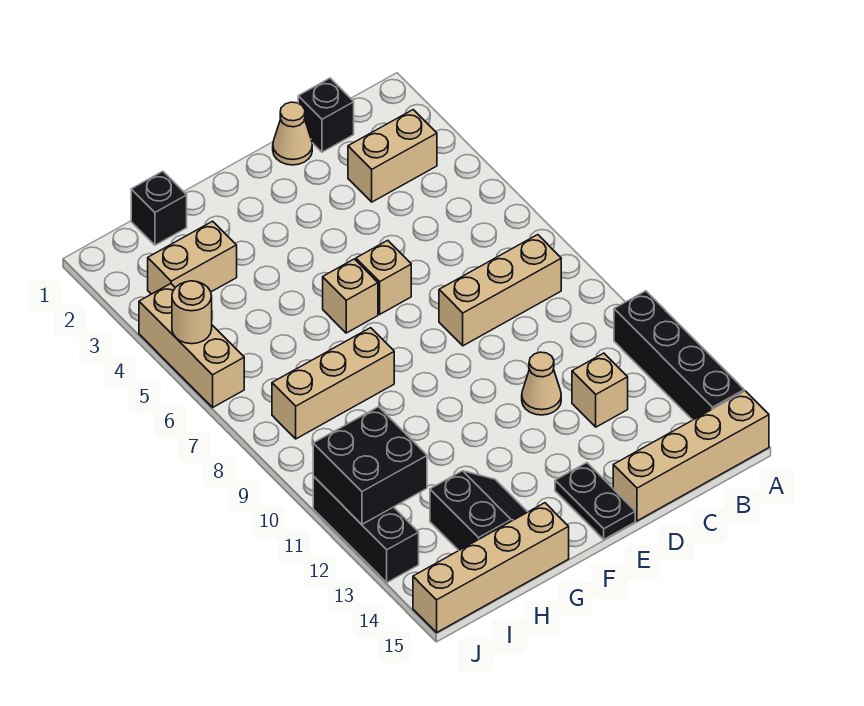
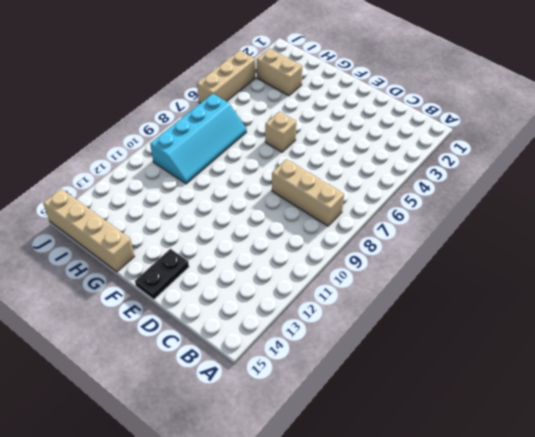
cyan 2x4 slope [150,94,247,184] -> tan 1x3 brick [272,328,394,439]
none -> black 1x4 brick [614,291,744,420]
none -> tan 1x4 brick [613,391,769,521]
none -> tan 1x2 brick [348,110,437,202]

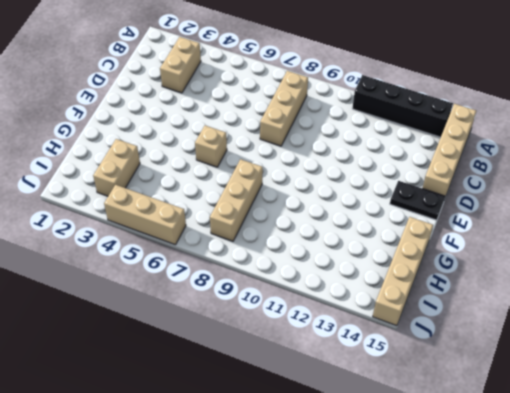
none -> black 1x1 brick [298,78,354,152]
none -> tan 1x1 brick [572,353,628,427]
none -> tan 1x1 cone [273,102,312,165]

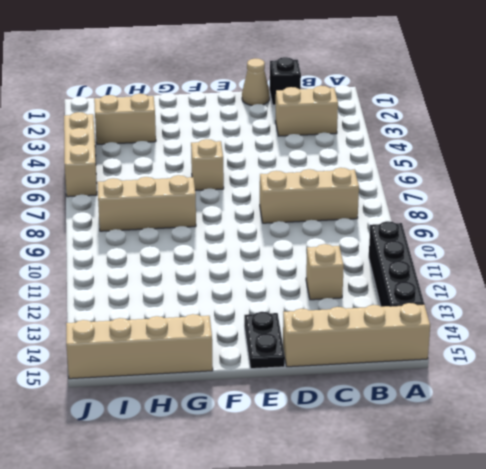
none -> tan 1x1 cone [522,352,561,415]
none -> tan 1x1 brick [356,240,411,314]
none -> black 2x2 slope [430,471,527,550]

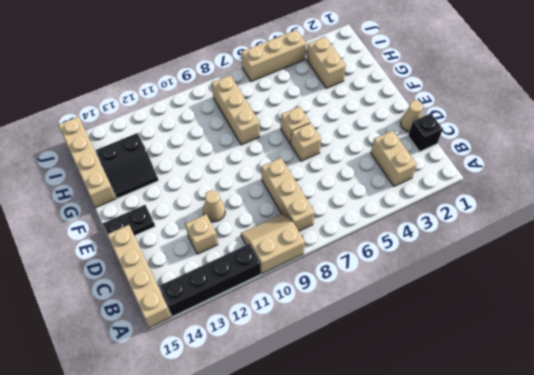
tan 2x2 slope [241,214,305,274] -> none
none -> black 1x1 brick [131,171,187,245]
none -> black 1x3 brick [313,476,419,582]
none -> black 2x2 brick [313,407,427,524]

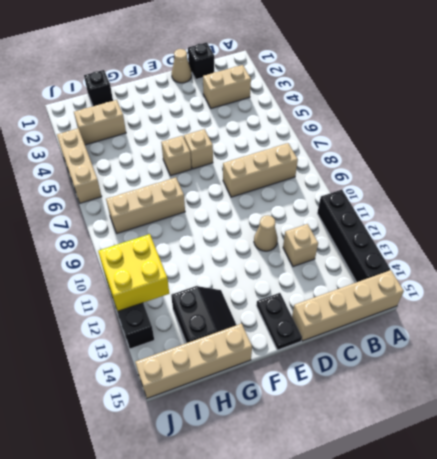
yellow 2x2 brick [98,234,169,311] -> black 2x2 brick [313,407,427,524]
none -> tan 1x1 round brick [172,281,212,344]

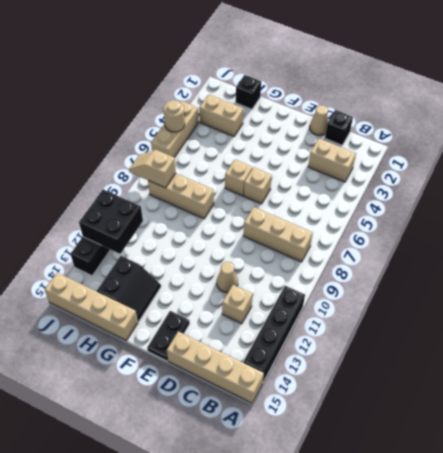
tan 1x2 slope [129,150,176,188] -> none

